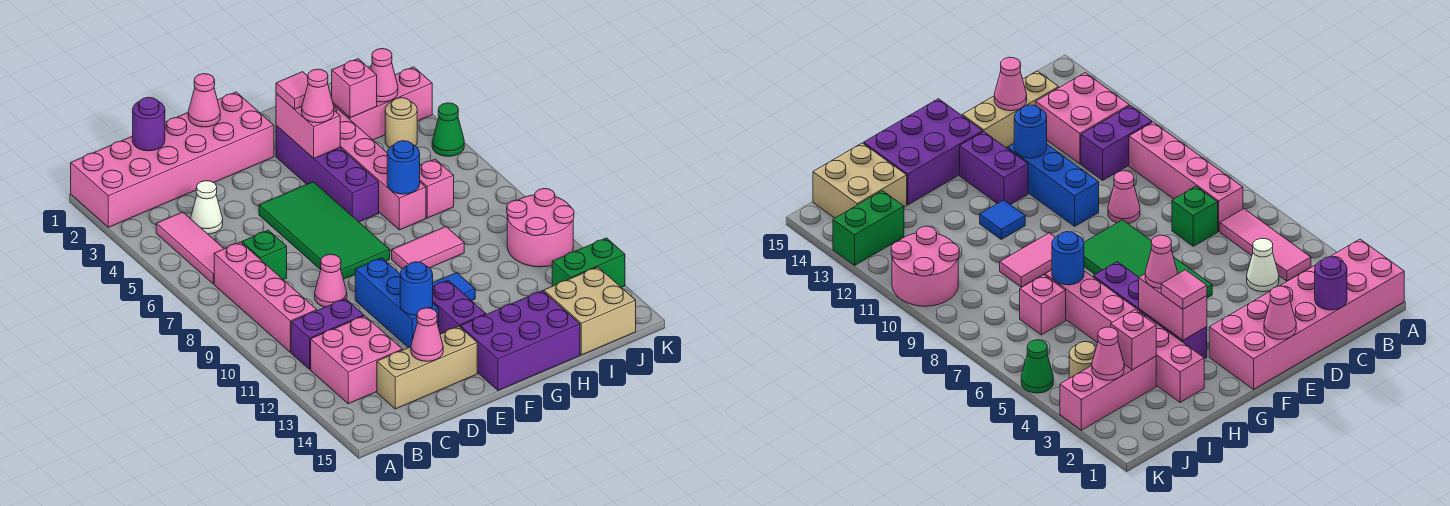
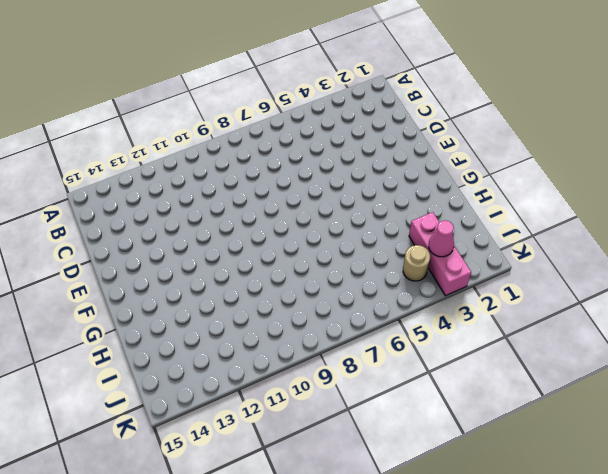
none -> pink 2x6 brick [71,92,274,227]
none -> pink 1x3 tile [156,212,224,284]
none -> pink 1x4 brick [214,242,317,352]
none -> purple 1x2 brick [291,299,364,369]

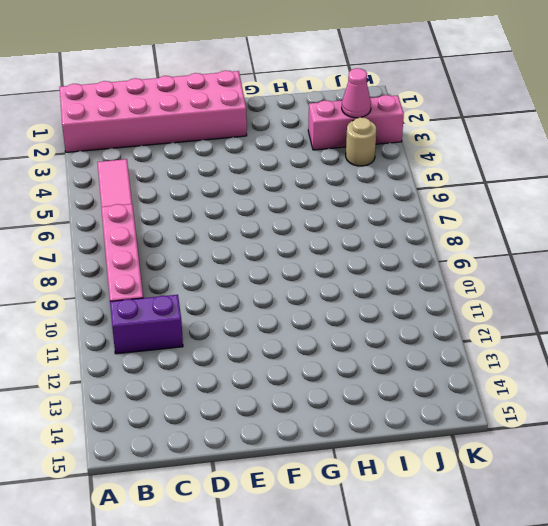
none -> pink 2x2 brick [311,316,402,404]
none -> white 1x1 cone [191,181,223,234]
none -> green 1x1 brick [242,230,287,280]
none -> tan 1x3 brick [377,326,477,409]

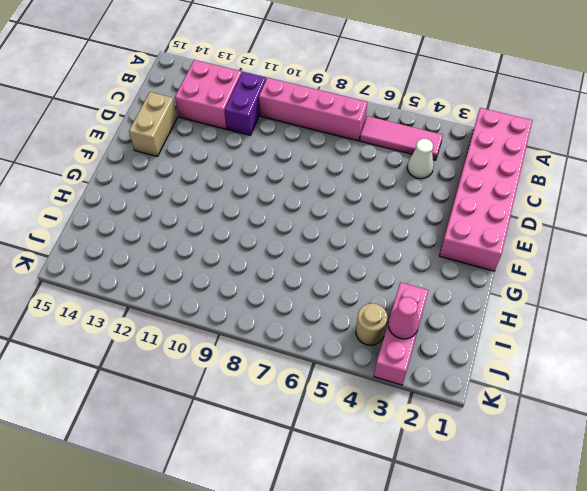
tan 1x2 brick [129,92,177,157] -> tan 1x3 brick [377,326,477,409]
none -> green 1x1 brick [242,230,287,280]
none -> pink 1x1 cone [315,254,347,307]
none -> green 2x4 tile [259,182,390,279]
none -> blue 1x3 brick [355,258,439,348]

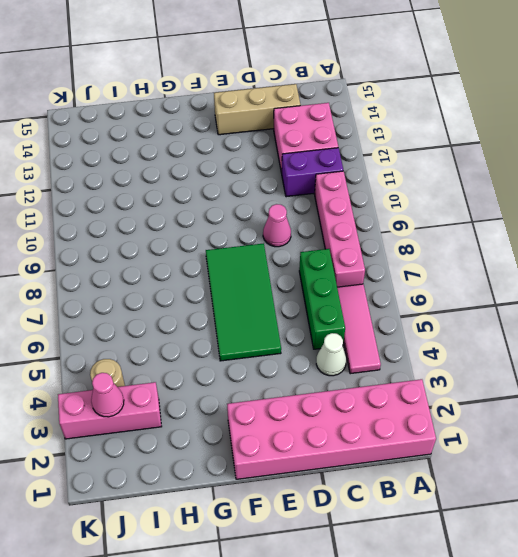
green 1x3 brick [299,249,345,349] -> green 1x1 brick [242,230,287,280]
none -> blue 1x3 brick [355,258,439,348]
none -> purple 1x2 brick [433,280,486,334]
none -> purple 2x3 brick [460,291,580,390]
none -> purple 1x4 brick [276,126,379,222]

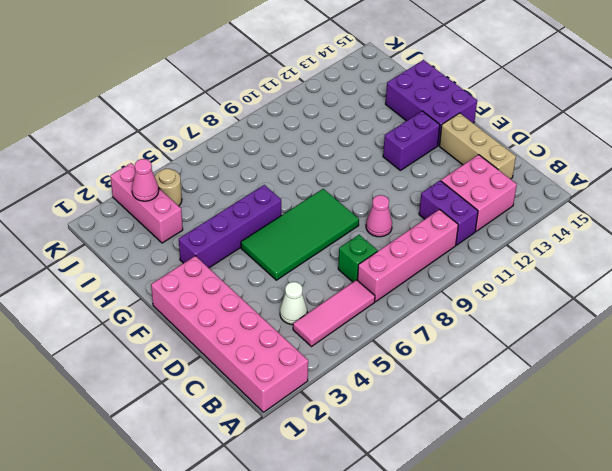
none -> blue 1x3 brick [355,258,439,348]
none -> pink 1x2 tile [392,227,464,269]
none -> blue 1x1 tile [433,273,475,301]
none -> pink 1x6 brick [333,105,426,230]

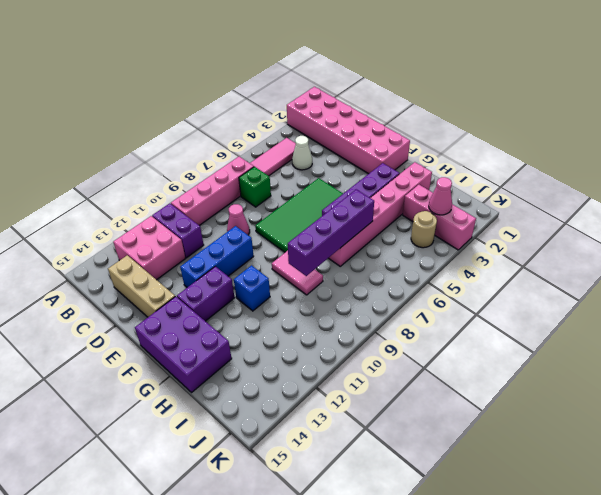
blue 1x1 brick [234,265,270,311] -> blue 1x1 tile [433,273,475,301]
purple 1x4 brick [288,189,374,276] -> blue 1x1 round brick [387,141,420,194]
none -> pink 1x1 brick [420,159,454,218]
none -> tan 2x2 brick [544,267,636,355]
none -> pink 2x2 round brick [507,189,574,267]
none -> green 1x2 brick [552,238,625,287]

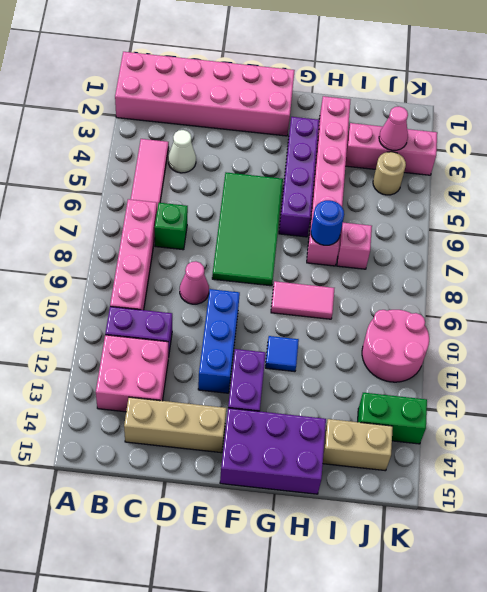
tan 1x2 brick [323,419,393,471] -> tan 2x2 brick [544,267,636,355]
none -> green 1x1 cone [432,103,464,156]
none -> purple 1x1 round brick [133,97,165,151]
none -> pink 1x1 cone [411,308,443,361]
none -> pink 1x1 cone [188,74,220,127]

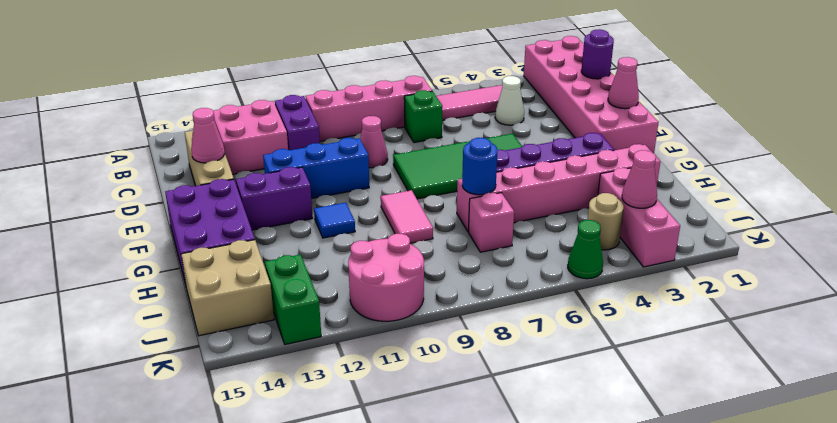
none -> blue 1x1 round brick [400,262,433,315]
none -> pink 1x2 brick [276,94,340,158]
none -> pink 1x1 brick [332,59,377,118]
none -> pink 1x1 tile [276,72,308,110]

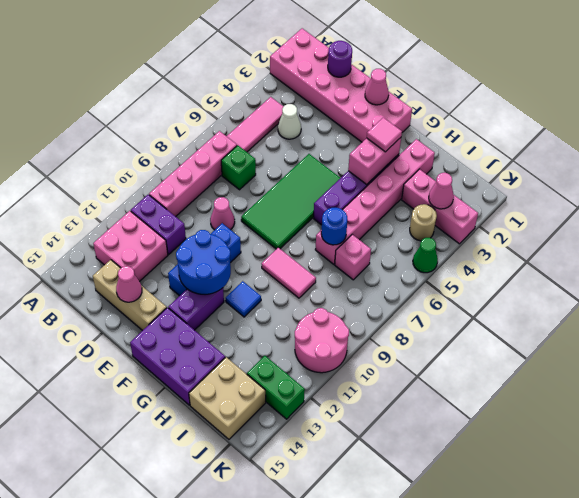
blue 2x2 round brick [176,230,231,294] -> blue 1x1 round brick [400,262,433,315]
none -> pink 1x1 brick [332,59,377,118]
none -> pink 1x1 cone [302,69,334,123]

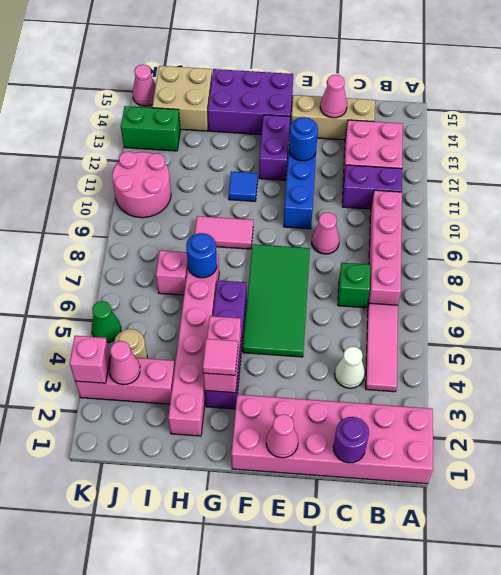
pink 1x1 brick [70,336,110,383] -> pink 1x1 brick moved to [332,59,377,118]
pink 1x1 cone [133,65,156,106] -> pink 1x1 cone moved to [302,69,334,123]

